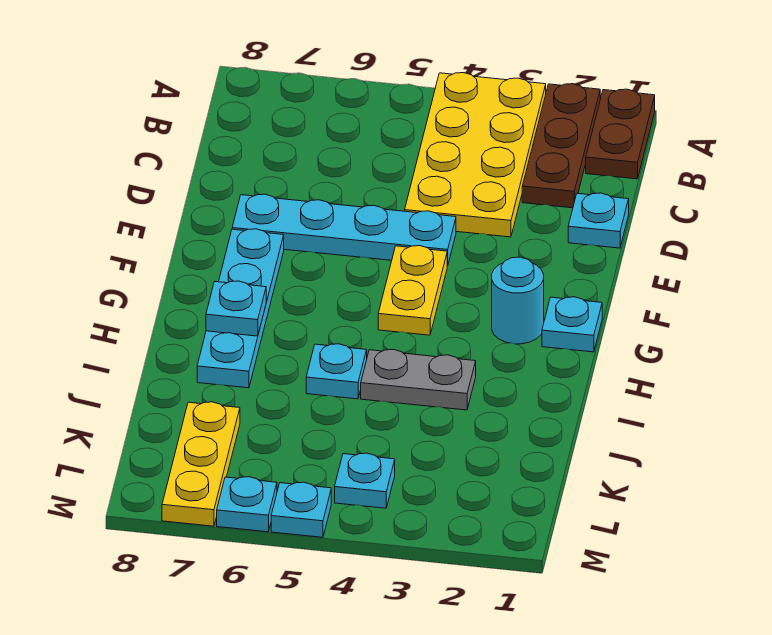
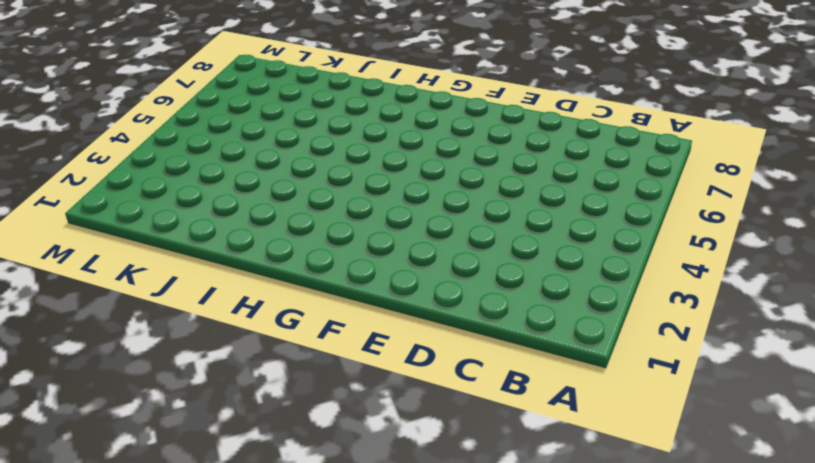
none -> brown 1x2 plate [586,89,655,179]
none -> brown 1x3 plate [522,84,600,208]
none -> yellow 2x4 plate [405,73,546,237]

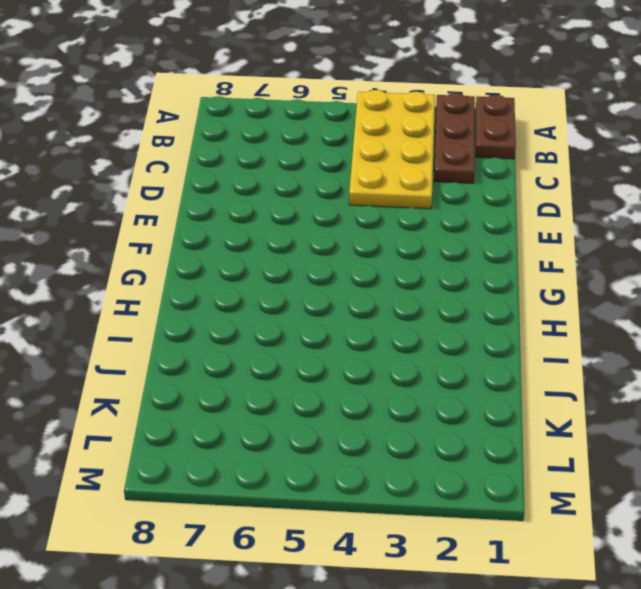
none -> cyan 1x1 plate [568,193,629,248]
none -> cyan 1x4 plate [232,194,456,266]
none -> yellow 1x2 plate [378,246,447,335]

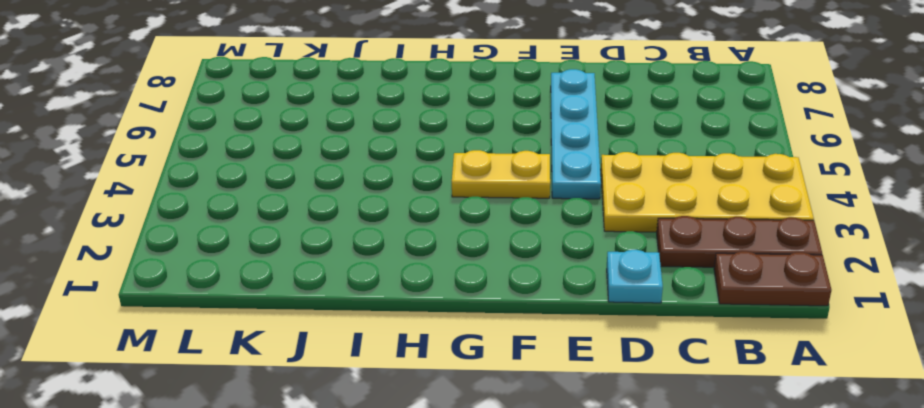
none -> cyan 1x4 plate [197,229,284,388]
none -> cyan 1x1 plate [542,297,602,352]
none -> cyan 1x1 round brick [492,257,544,344]

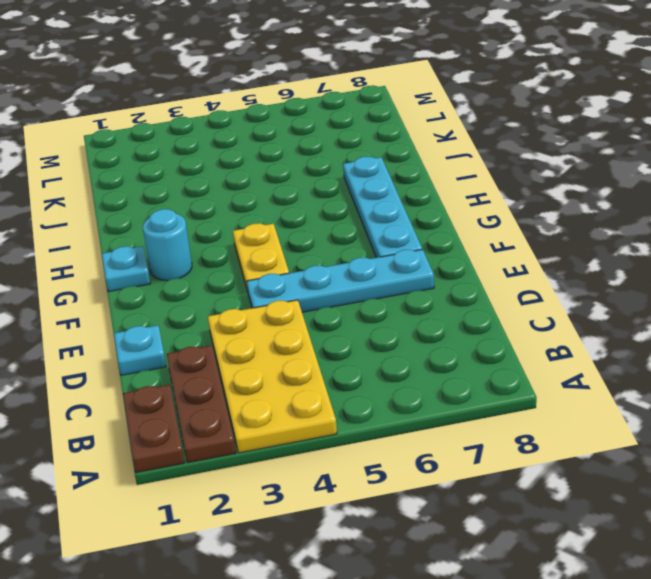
none -> grey 1x2 plate [361,349,476,410]
none -> cyan 1x1 plate [306,344,367,399]
none -> yellow 1x3 plate [162,402,240,526]

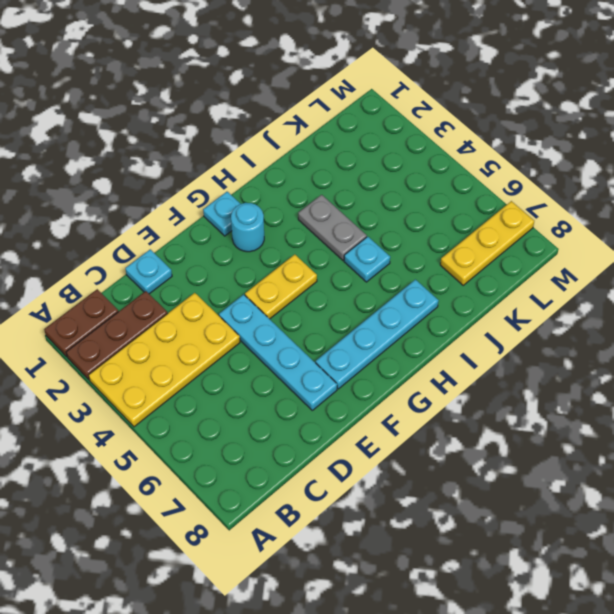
none -> cyan 1x1 plate [335,453,395,508]
none -> cyan 1x1 plate [271,482,331,537]
none -> cyan 1x1 plate [217,477,277,532]

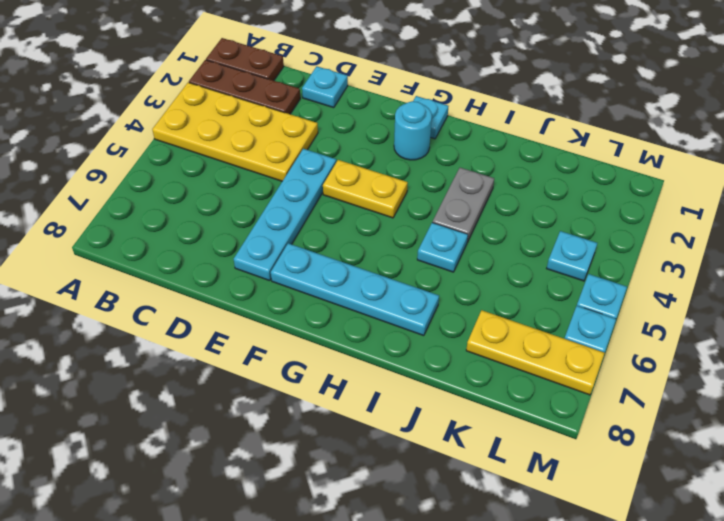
none -> cyan 1x1 plate [206,281,266,336]

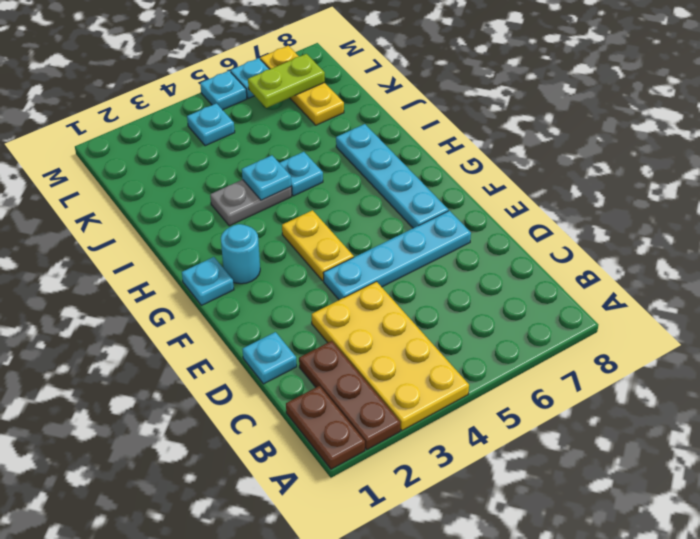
cyan 1x1 plate [242,155,291,200] -> cyan 1x1 plate moved to [206,281,266,336]
lime 1x2 plate [248,54,325,108] -> none

